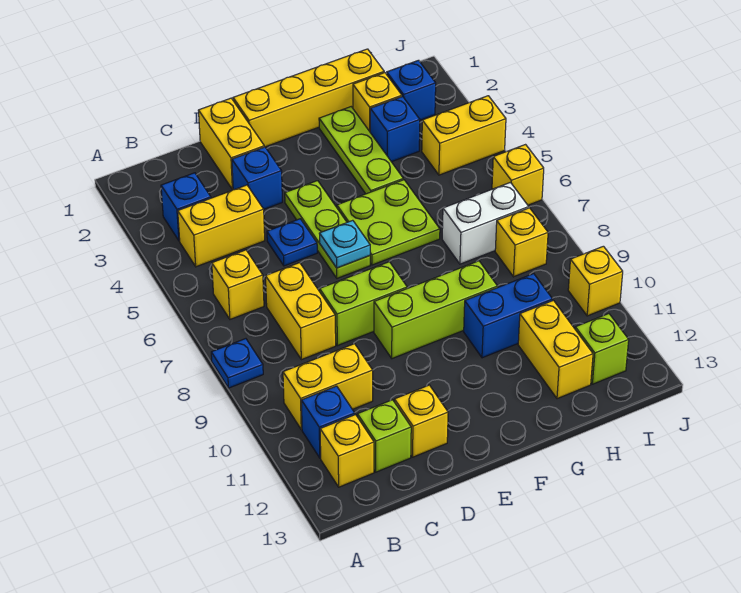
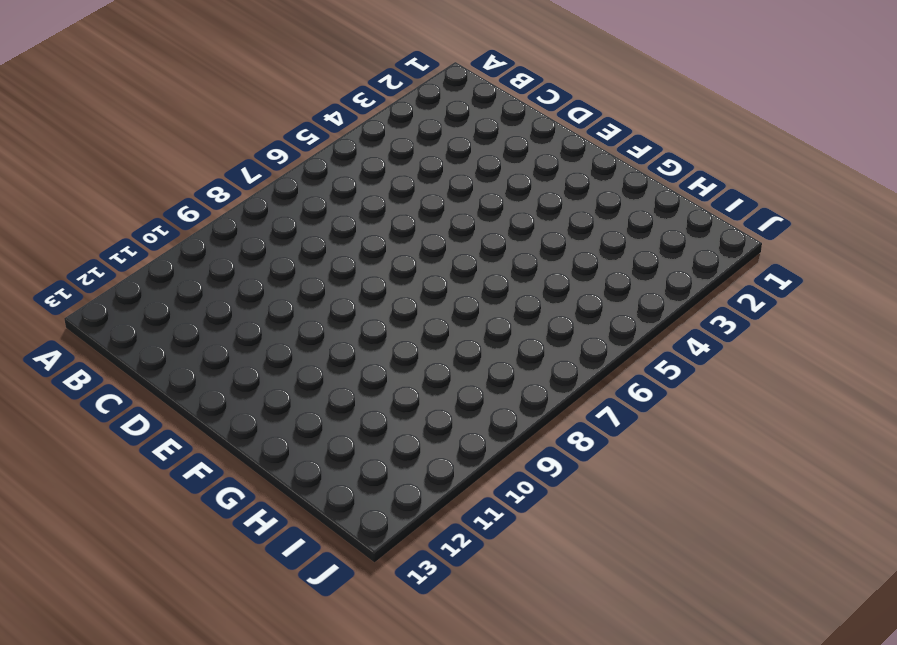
none -> blue 1x1 plate [211,339,263,388]
none -> blue 1x1 brick [161,173,211,241]
none -> yellow 1x2 brick [178,185,265,267]
none -> yellow 1x1 brick [212,250,264,319]

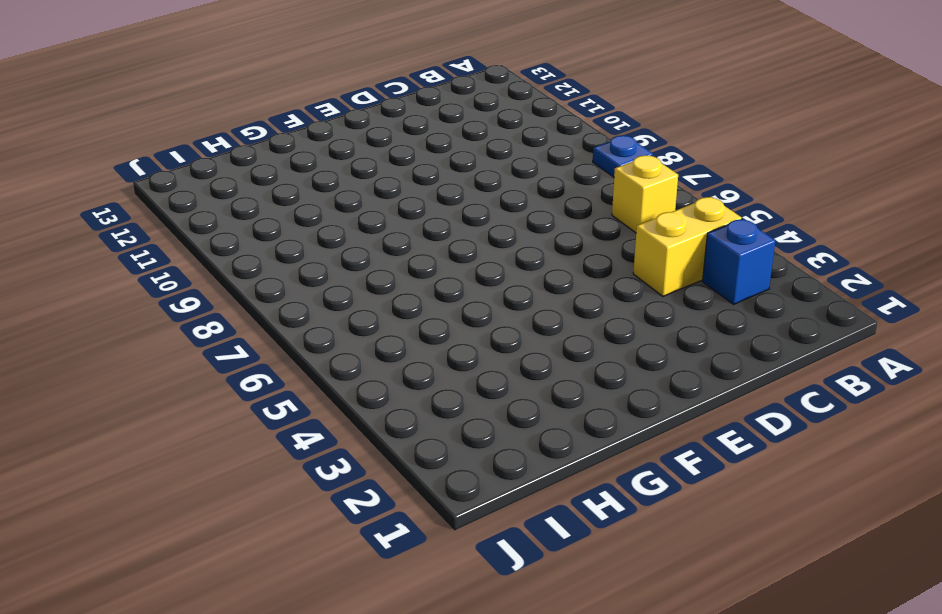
none -> yellow 1x2 brick [283,344,373,430]
none -> blue 1x1 brick [301,386,355,458]
none -> yellow 1x1 brick [320,415,374,487]
none -> yellow 1x2 brick [266,263,336,360]

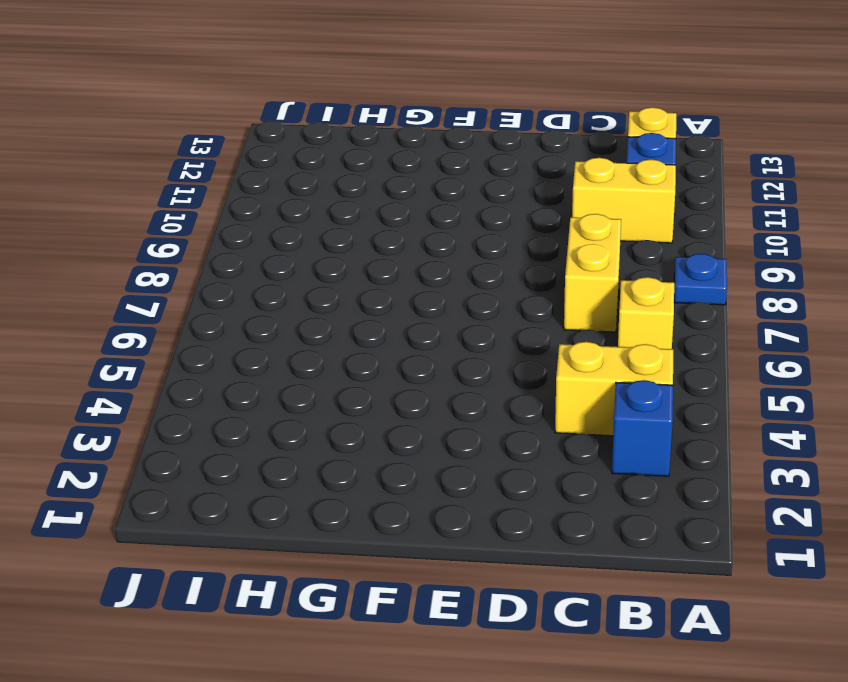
none -> lime 1x1 brick [357,400,411,472]
none -> yellow 1x2 brick [198,98,264,190]
none -> blue 1x1 brick [232,147,282,209]
none -> blue 1x1 plate [267,219,317,266]

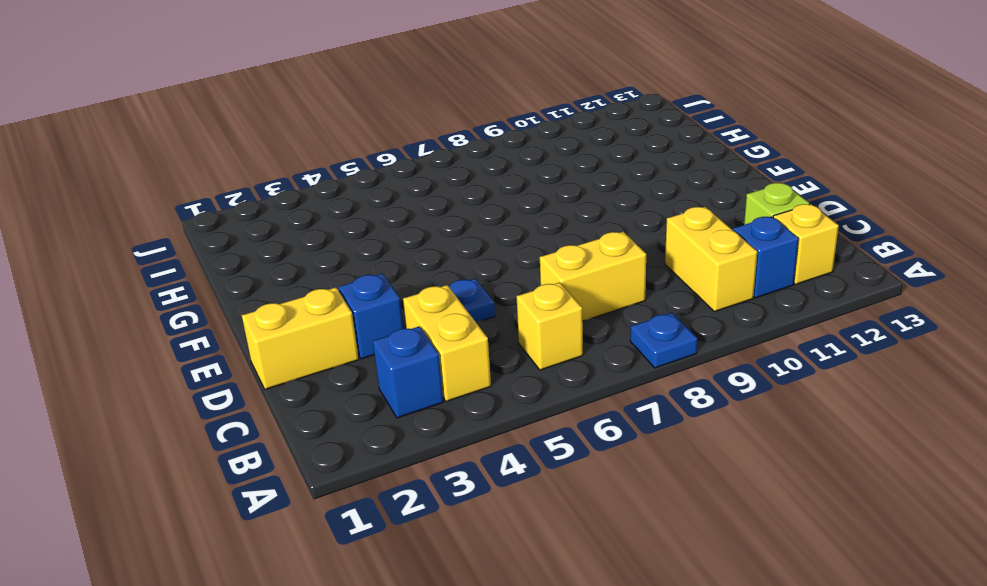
none -> lime 1x2 brick [320,262,407,346]
none -> yellow 1x1 brick [395,385,448,457]
none -> yellow 1x4 brick [233,49,384,147]
none -> lime 1x3 plate [285,181,370,278]

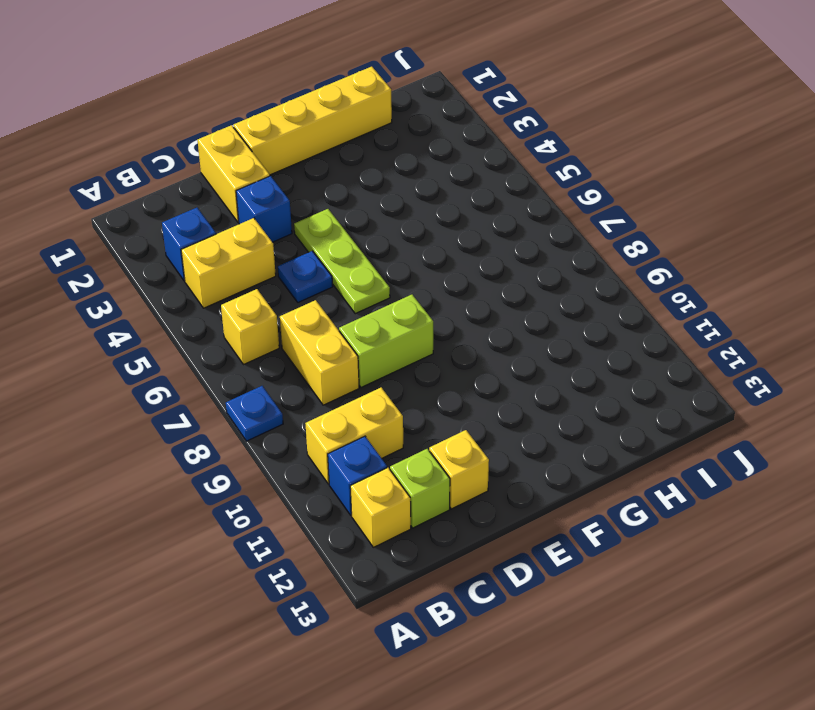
none -> lime 1x3 brick [374,261,498,359]
none -> lime 2x2 plate [337,180,440,265]
none -> lime 1x3 plate [319,107,403,194]
none -> blue 1x2 brick [464,274,553,358]

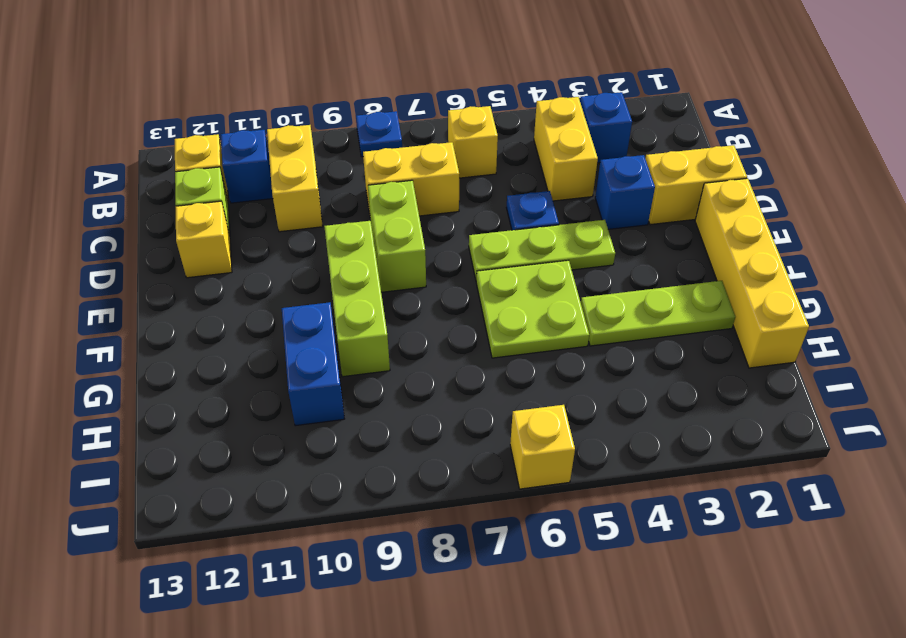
none -> yellow 1x1 brick [353,73,402,131]
none -> blue 1x1 brick [370,96,420,162]
none -> white 1x2 brick [442,182,529,264]
none -> yellow 1x2 brick [518,300,593,399]

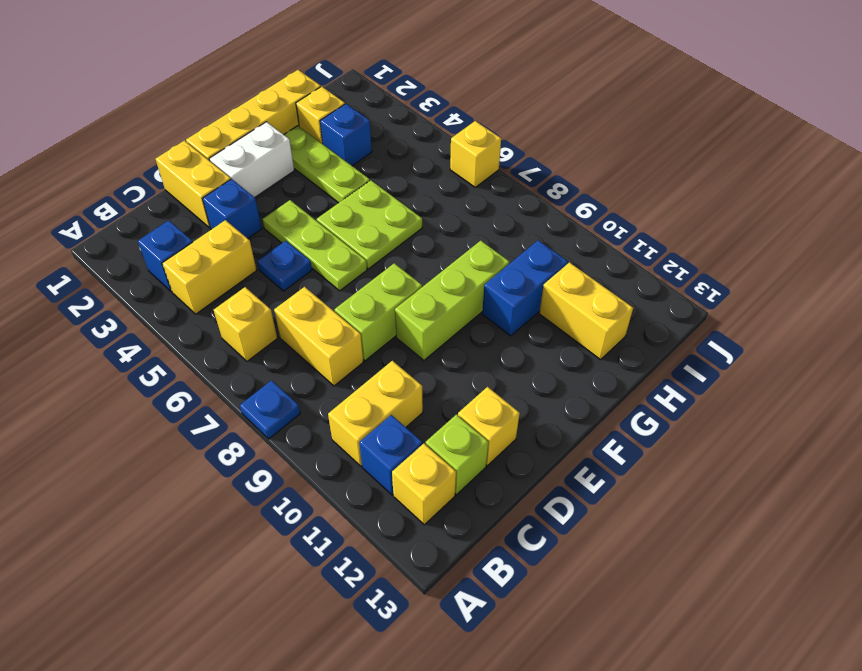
white 1x2 brick [209,122,294,197] -> white 1x2 brick moved to [442,182,529,264]
none -> blue 1x1 brick [387,60,436,120]
none -> yellow 1x2 brick [422,96,506,175]
none -> yellow 1x1 brick [495,208,548,277]
none -> lime 1x1 brick [575,314,629,384]

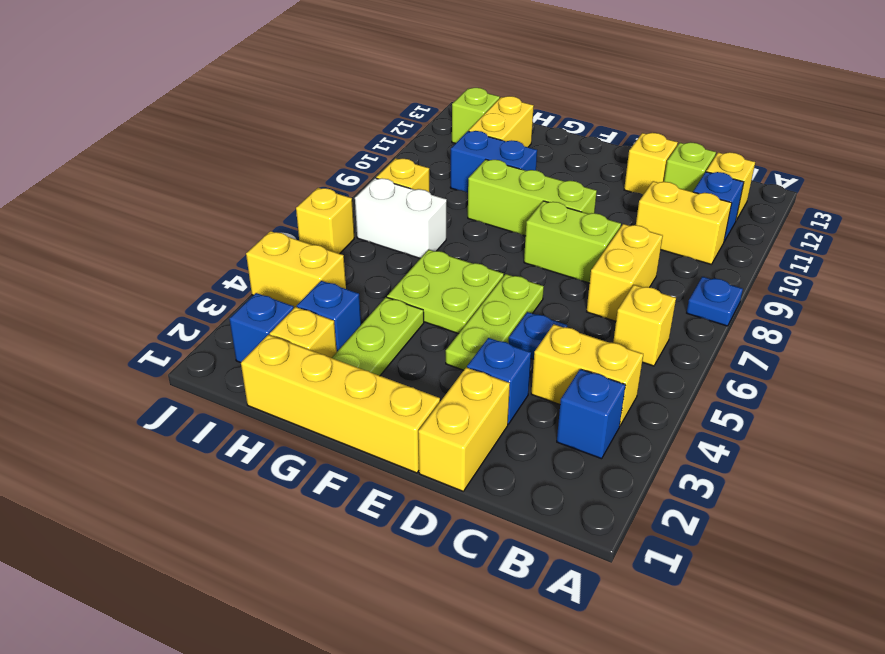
none -> yellow 1x1 brick [568,246,623,316]
none -> cyan 1x1 plate [319,220,370,268]

